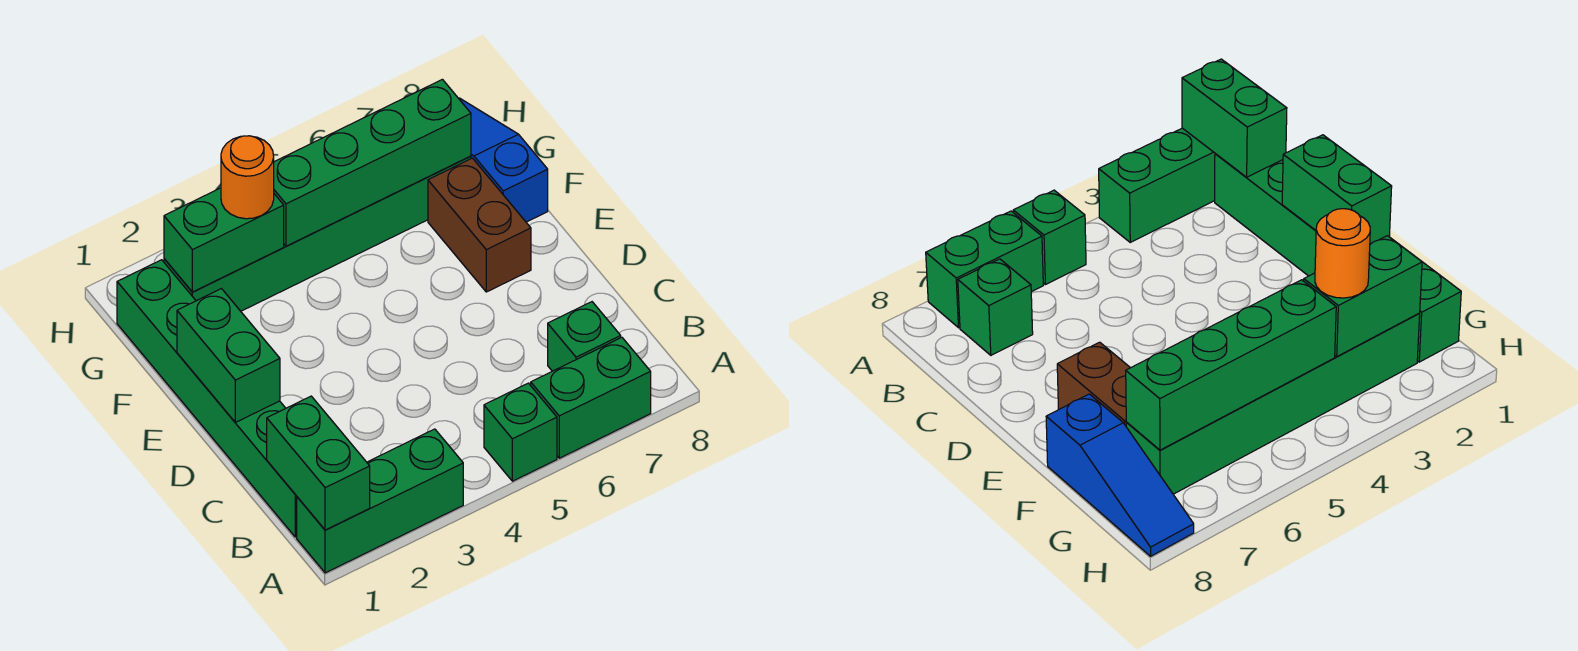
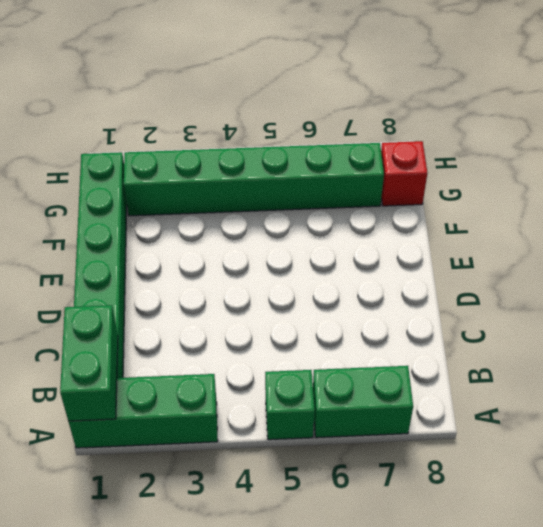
red 1x1 brick [381,141,427,206] -> blue 1x3 slope [459,98,548,222]
none -> green 1x1 brick [548,302,621,371]
none -> brown 1x2 brick [428,158,531,292]
none -> green 1x2 brick [177,289,280,422]

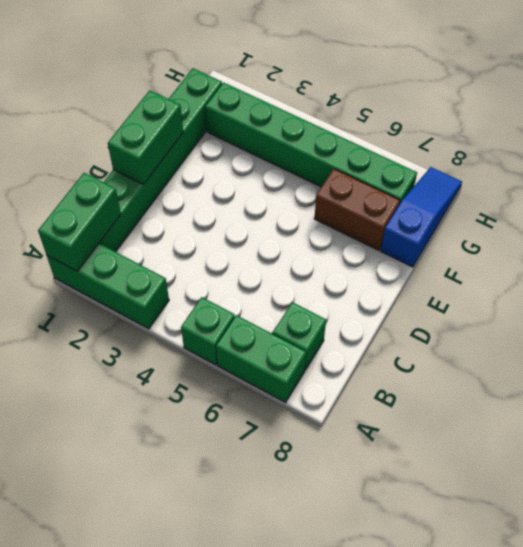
brown 1x2 brick [314,169,400,250] -> brown 1x2 brick turned to [428,158,531,292]
none -> green 1x2 brick [164,188,284,292]
none -> green 1x4 brick [274,79,471,246]
none -> orange 1x1 round brick [221,136,274,219]

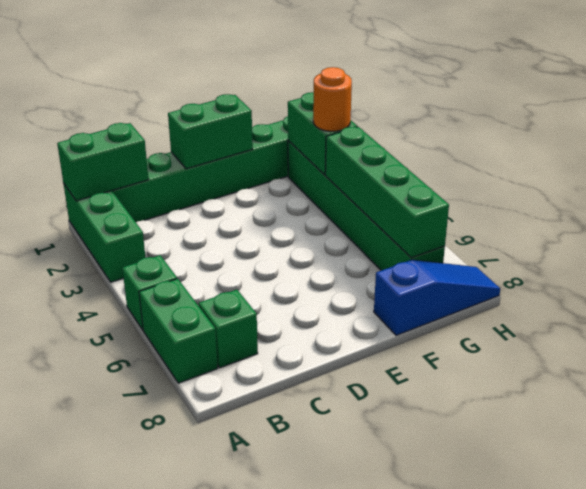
none -> brown 1x2 brick [428,158,531,292]

